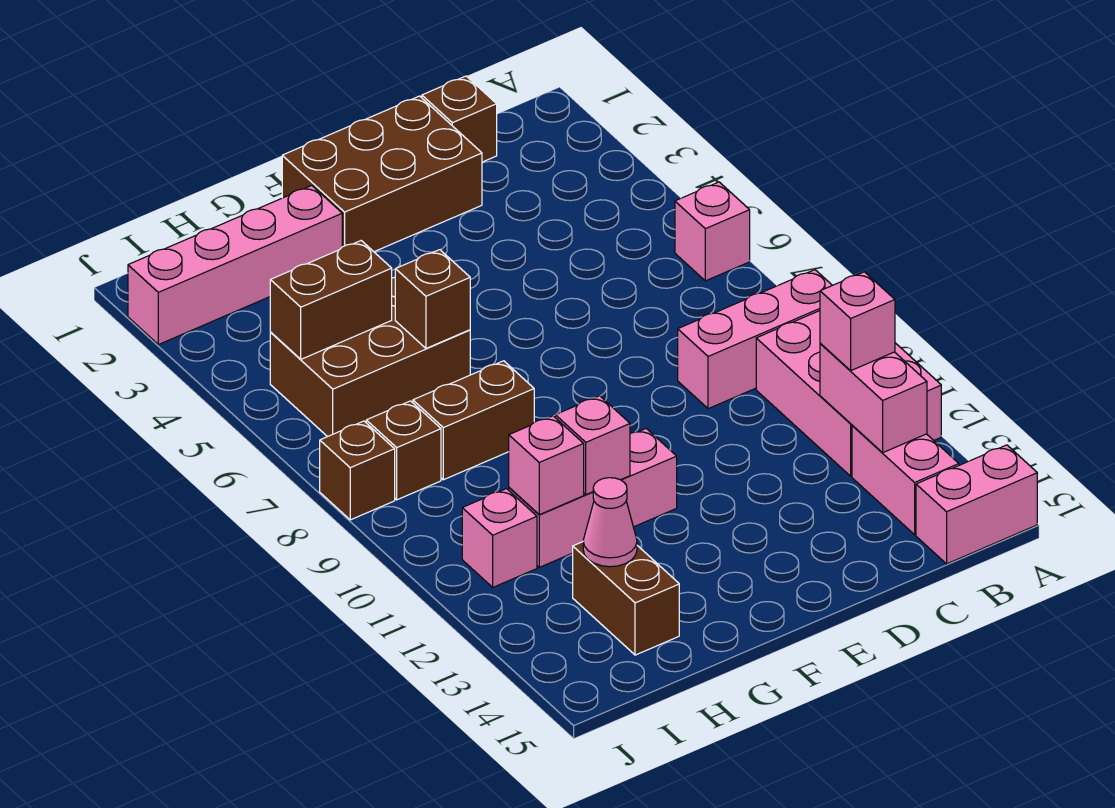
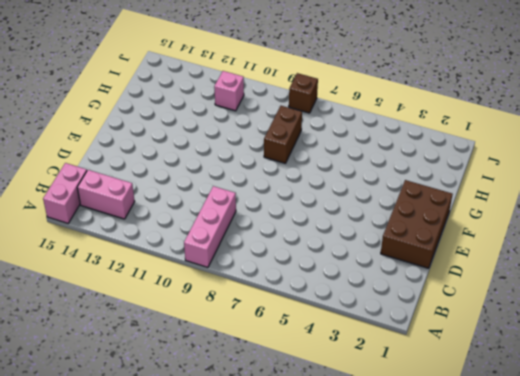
none -> pink 1x1 brick [675,182,750,281]
none -> pink 2x3 brick [756,311,941,476]
none -> brown 1x1 brick [422,76,497,162]

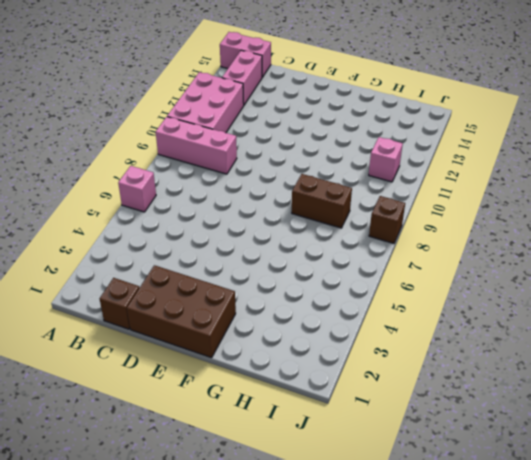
none -> pink 1x3 brick [509,429,677,567]
none -> pink 1x4 brick [128,186,342,345]
none -> brown 2x3 brick [270,277,470,437]

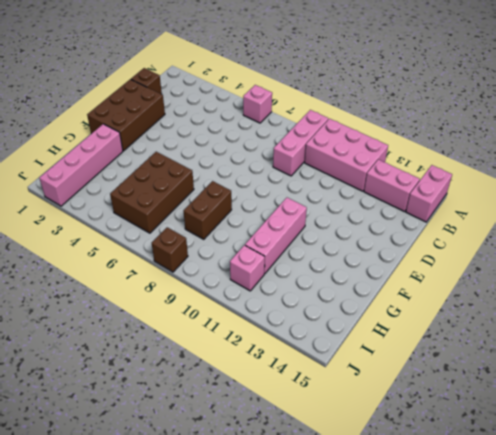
none -> brown 1x2 brick [573,542,679,655]
none -> brown 1x1 brick [366,401,441,500]
none -> pink 1x2 brick [820,343,927,453]

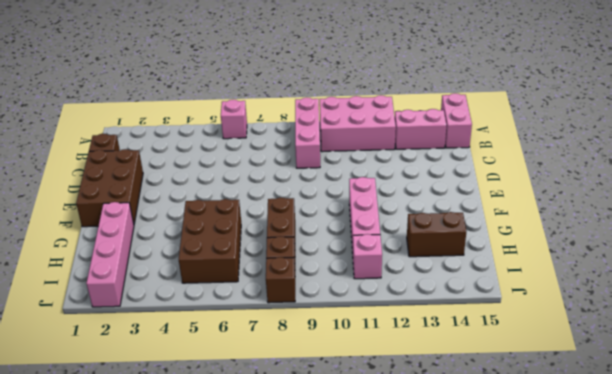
none -> pink 1x2 brick [820,343,927,453]
none -> brown 1x1 brick [395,250,470,348]
none -> pink 1x1 brick [555,396,630,494]

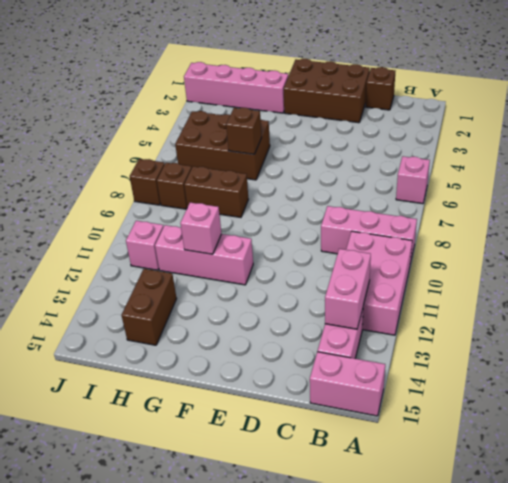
none -> brown 1x2 brick [270,241,392,359]
none -> pink 1x1 brick [509,416,584,515]
none -> pink 1x1 cone [583,478,637,567]

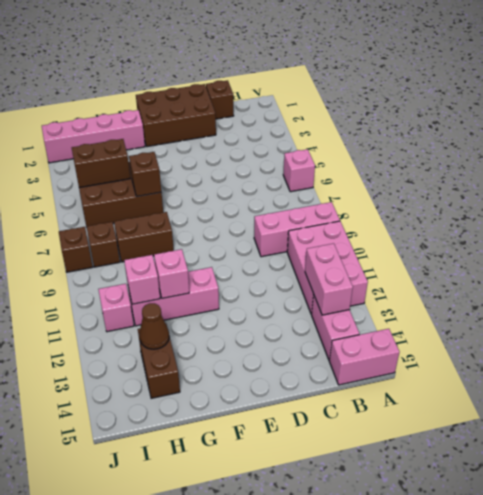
brown 1x1 cone [139,303,169,349] -> pink 1x1 cone [583,478,637,567]
none -> pink 1x1 brick [820,272,895,371]

